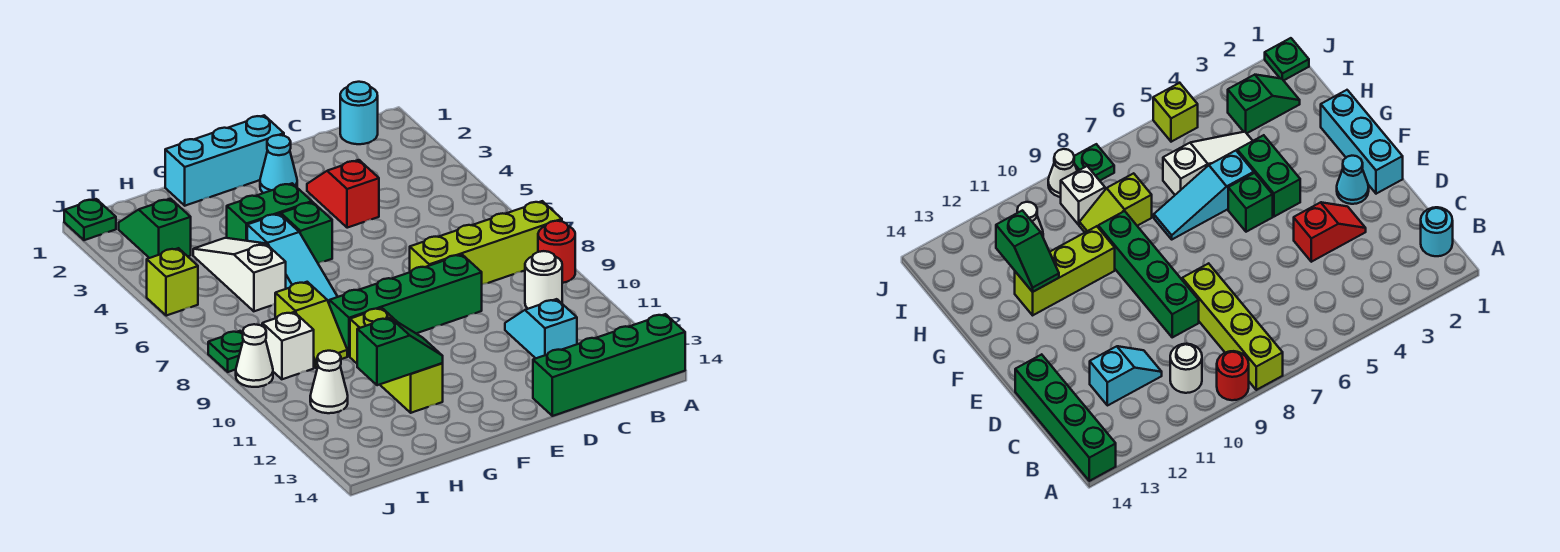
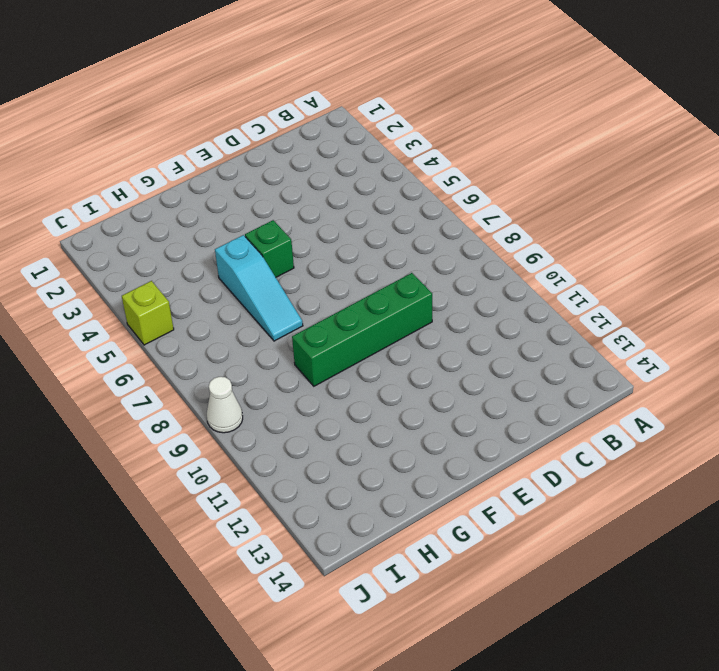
none -> lime 1x4 brick [410,201,562,284]
none -> red 1x1 round brick [538,221,575,283]
none -> green 1x4 brick [533,314,685,416]

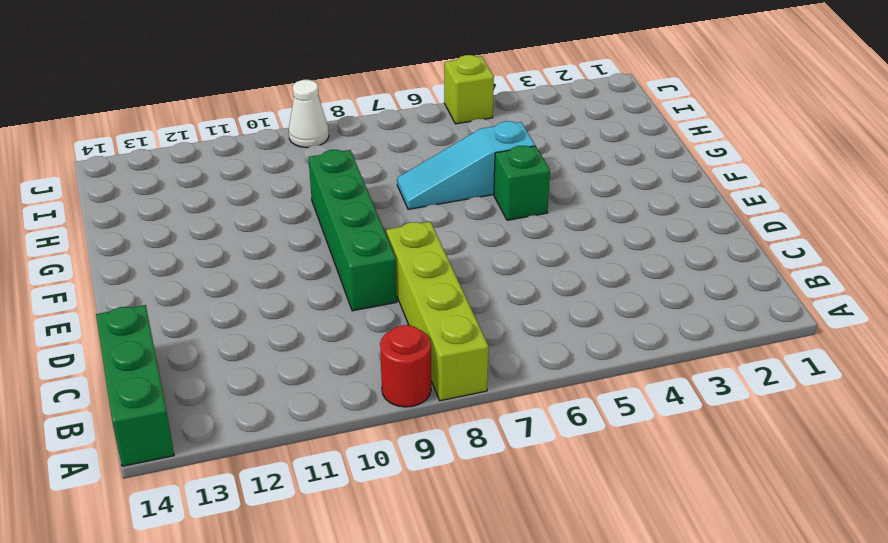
green 1x3 brick [96,305,174,466] -> green 1x4 brick [533,314,685,416]
none -> cyan 1x1 round brick [340,82,378,144]
none -> white 1x1 round brick [525,251,562,309]
none -> cyan 1x2 slope [505,299,577,358]

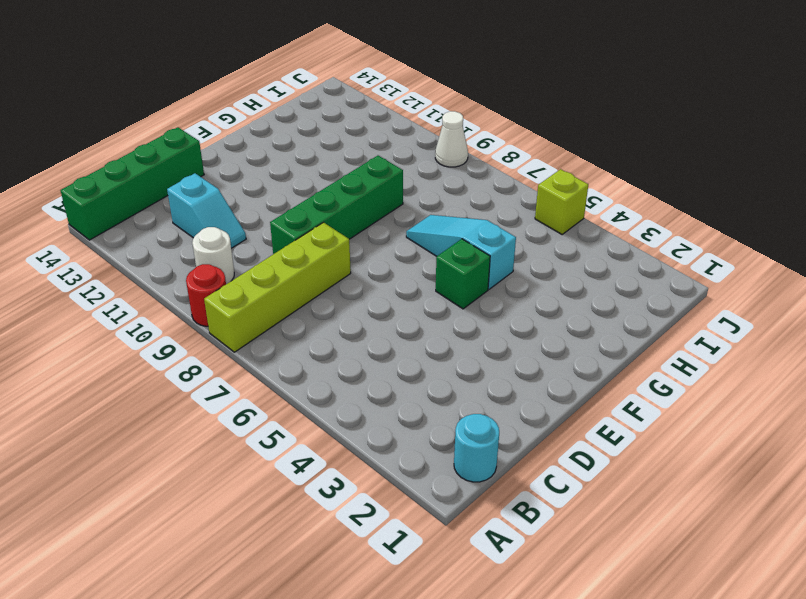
none -> red 1x2 slope [307,160,379,228]
none -> cyan 1x3 brick [165,115,284,206]
none -> cyan 1x1 cone [260,135,297,193]

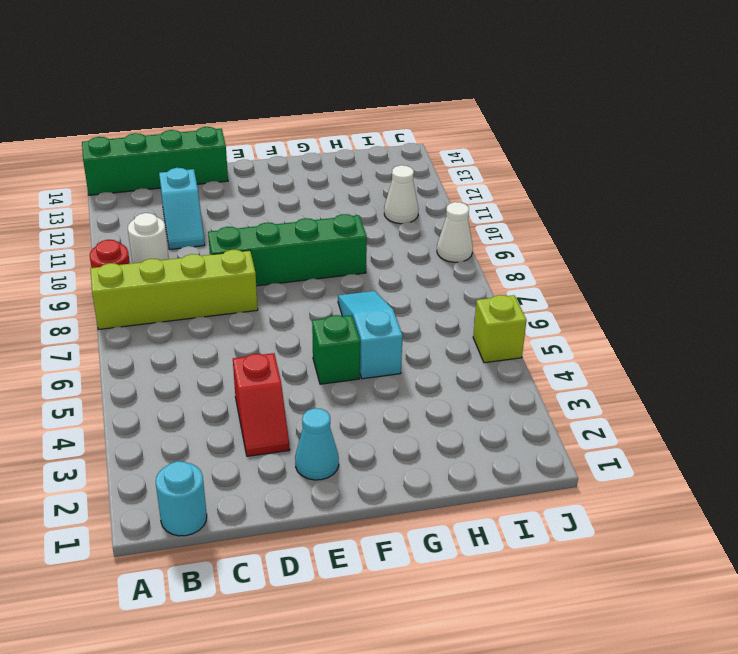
none -> cyan 1x3 brick [165,115,284,206]
none -> green 1x2 brick [227,183,312,241]
none -> lime 1x3 brick [350,308,443,413]

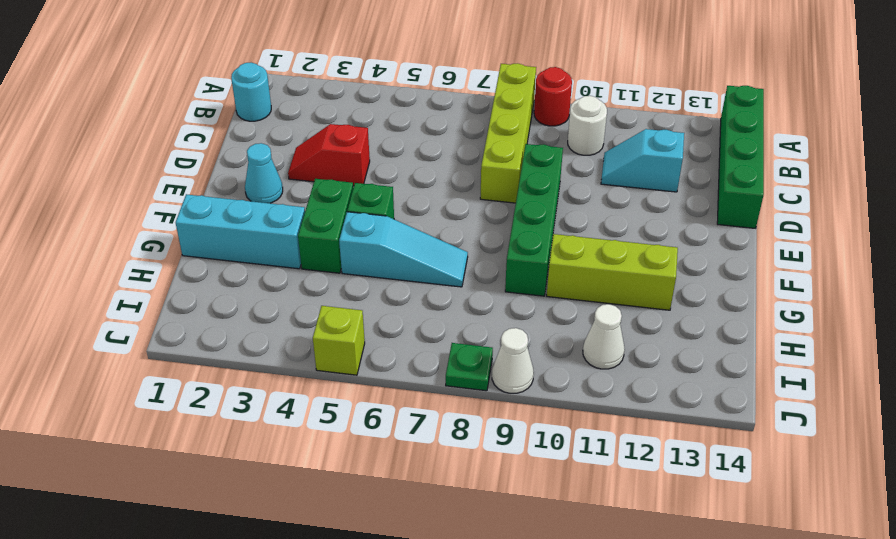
cyan 1x3 brick [176,194,305,269] -> cyan 1x3 brick turned to [165,115,284,206]
none -> white 1x3 slope [193,238,286,311]
none -> lime 1x2 slope [275,282,347,368]
none -> green 1x2 slope [119,199,191,258]

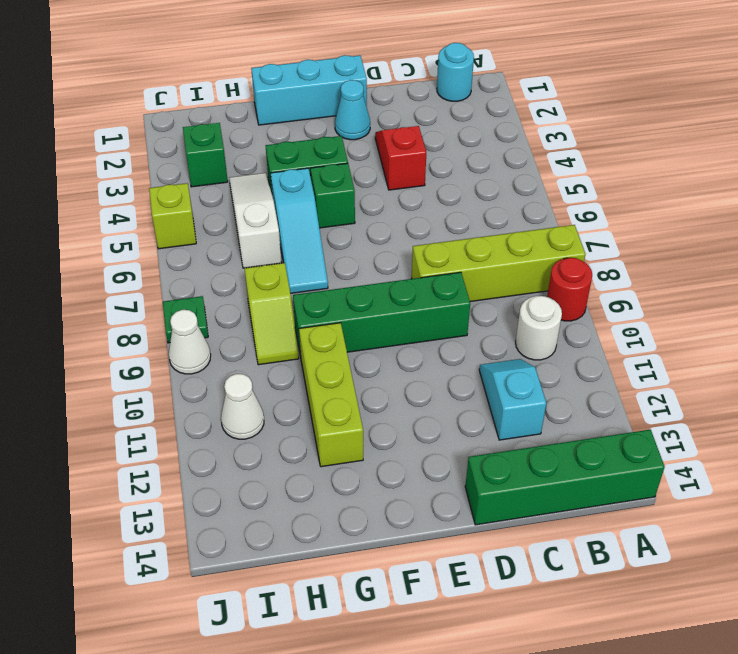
none -> white 1x1 brick [262,312,314,379]
none -> green 1x1 plate [64,199,116,240]
none -> green 1x2 slope [357,318,443,385]

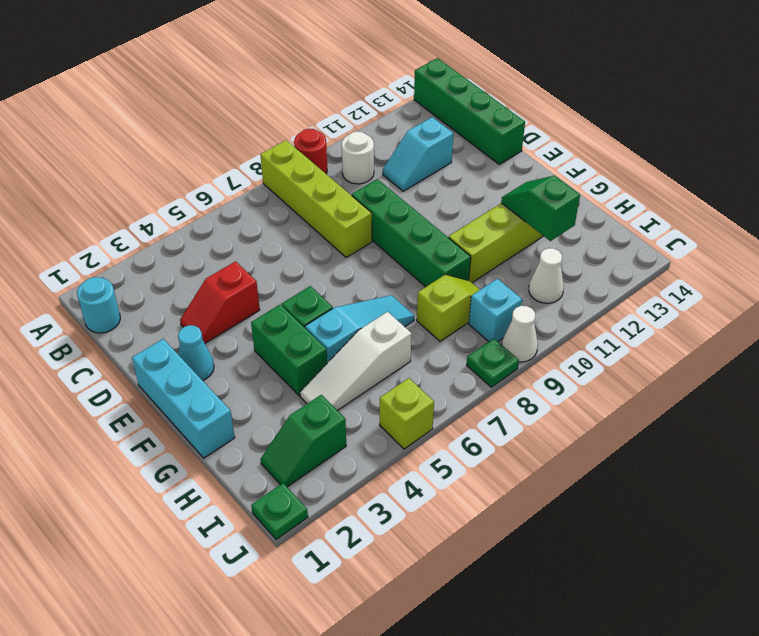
cyan 1x1 brick [469,279,522,342] -> white 1x1 brick [262,312,314,379]

